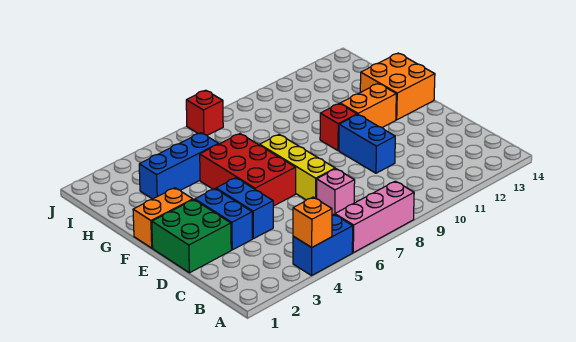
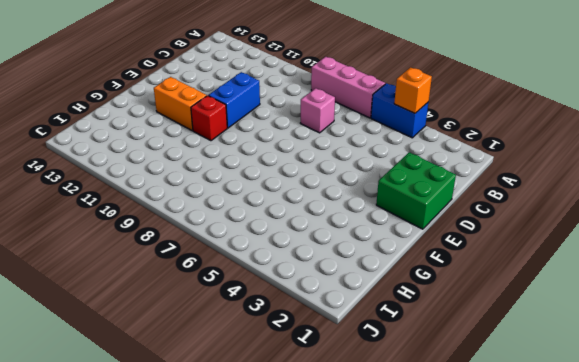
none -> blue 1x2 brick [195,189,252,250]
none -> blue 1x2 brick [216,178,273,239]
none -> yellow 1x3 brick [260,135,335,200]

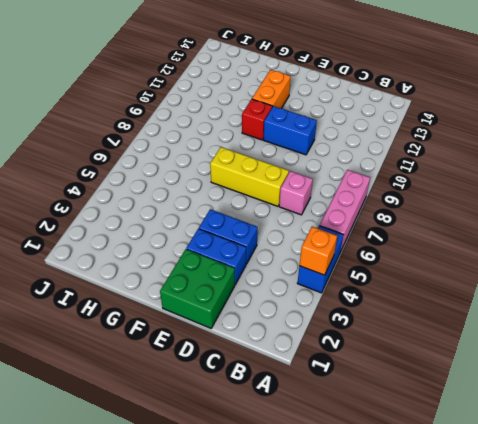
none -> red 2x3 brick [200,134,296,206]
none -> orange 1x2 brick [133,188,193,248]
none -> orange 2x2 brick [360,53,435,120]

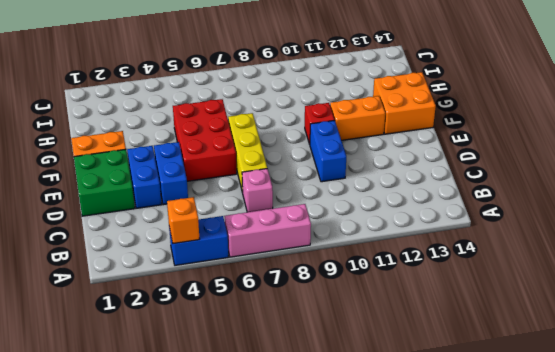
none -> blue 1x3 brick [139,133,218,199]
none -> red 1x1 brick [186,90,223,135]

